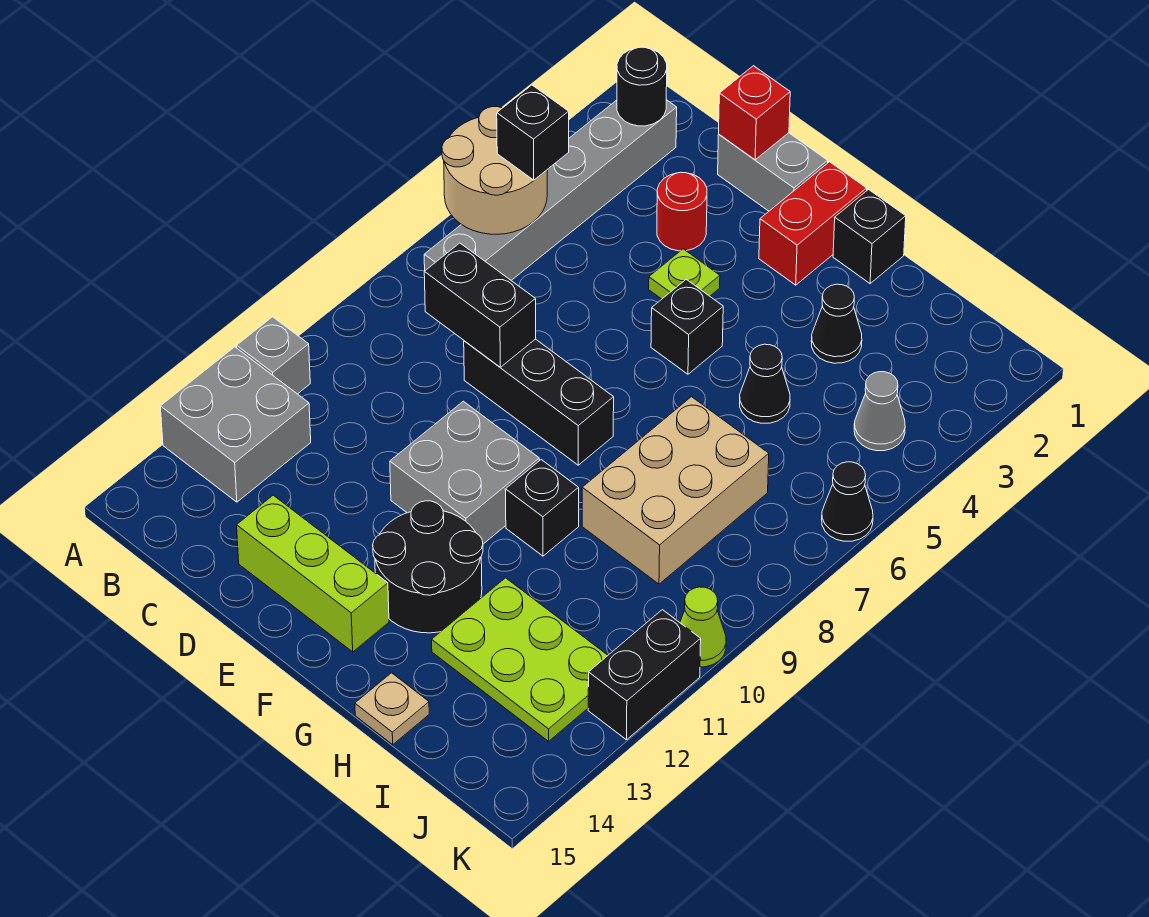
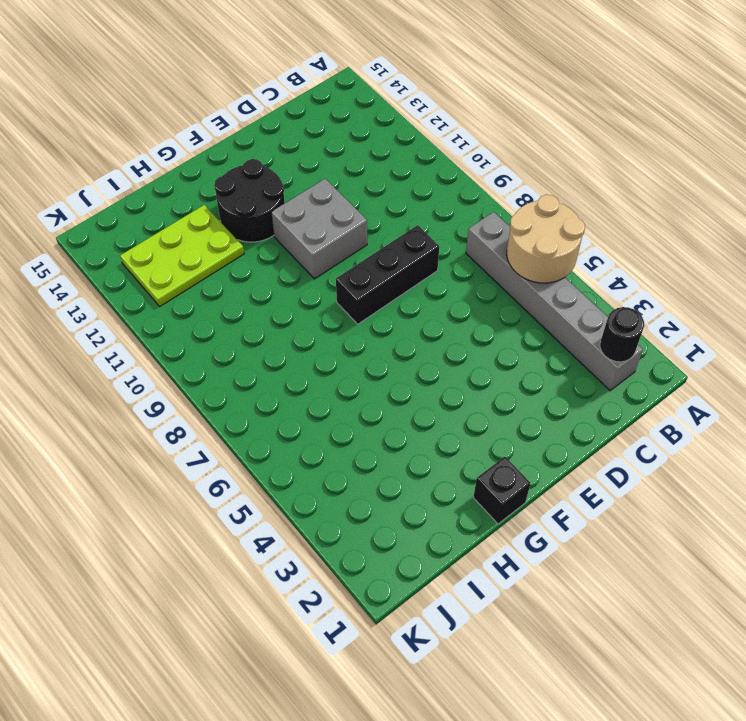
none -> grey 1x1 brick [237,317,310,394]
none -> grey 2x2 brick [160,347,311,502]
none -> grey 1x2 brick [718,133,828,211]

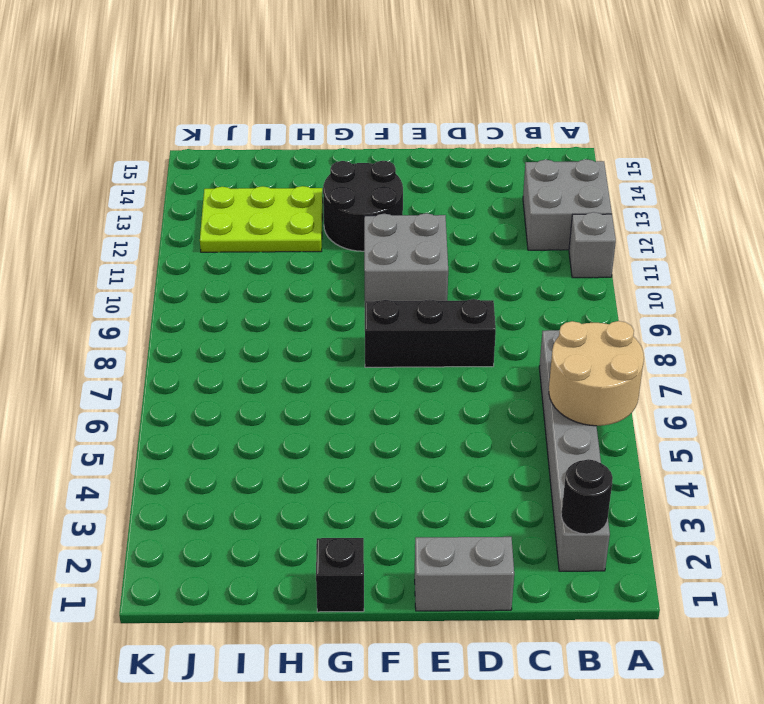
none -> red 1x1 round brick [657,172,707,251]
none -> lime 1x3 brick [237,495,389,652]
none -> lime 1x1 plate [649,249,720,299]

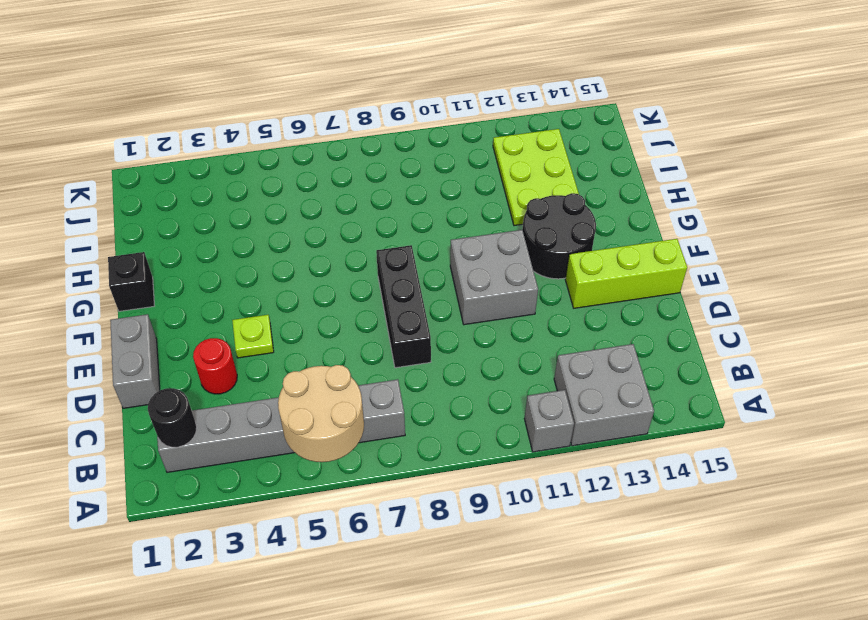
lime 1x3 brick [565,239,687,308] -> lime 1x3 brick turned to [237,495,389,652]
none -> red 1x2 brick [759,162,867,285]
none -> black 1x1 brick [651,279,723,374]
none -> black 1x1 brick [505,460,579,556]

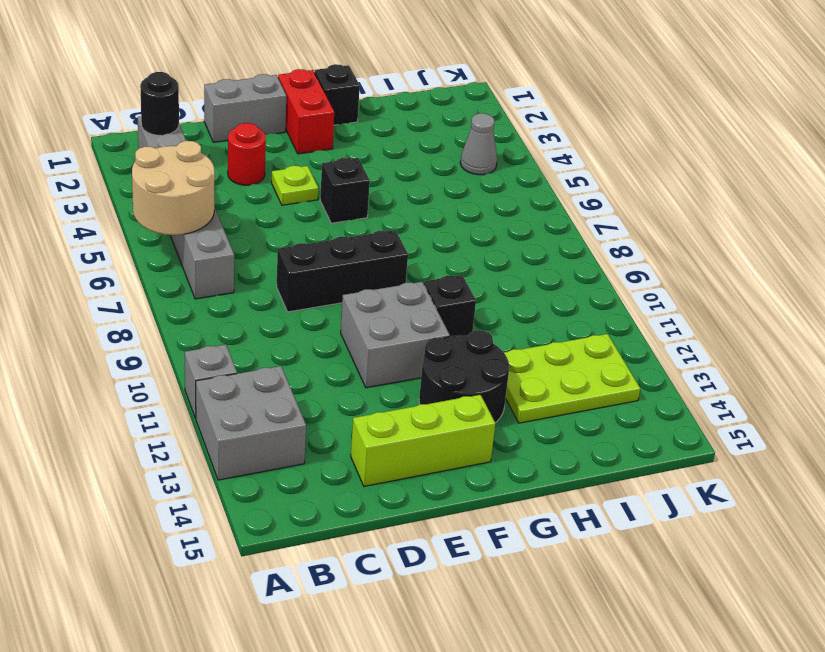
none -> black 1x1 cone [811,284,862,363]
none -> black 1x1 cone [740,344,790,423]
none -> tan 2x3 brick [582,397,769,584]

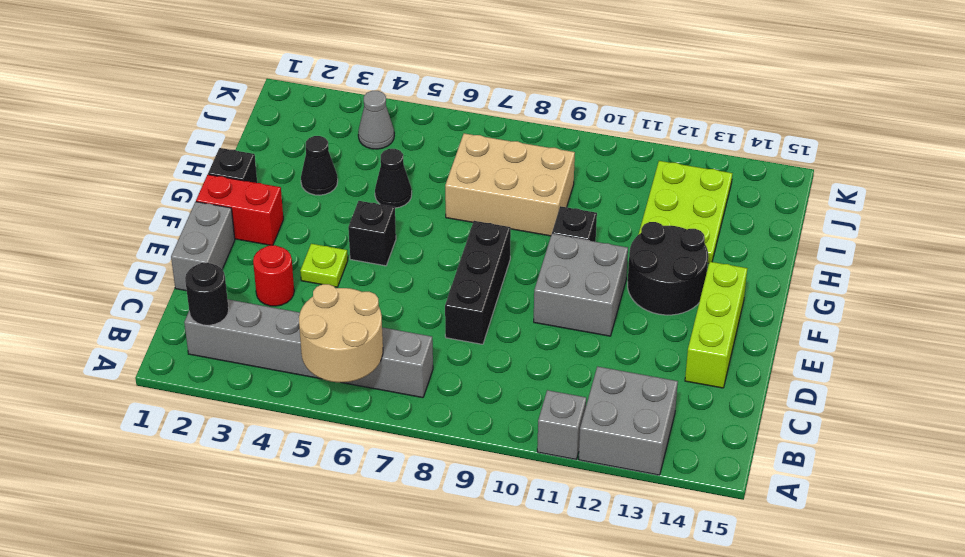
none -> tan 1x1 plate [355,673,429,745]
none -> black 1x1 cone [822,462,873,541]
none -> lime 1x1 cone [680,587,726,667]

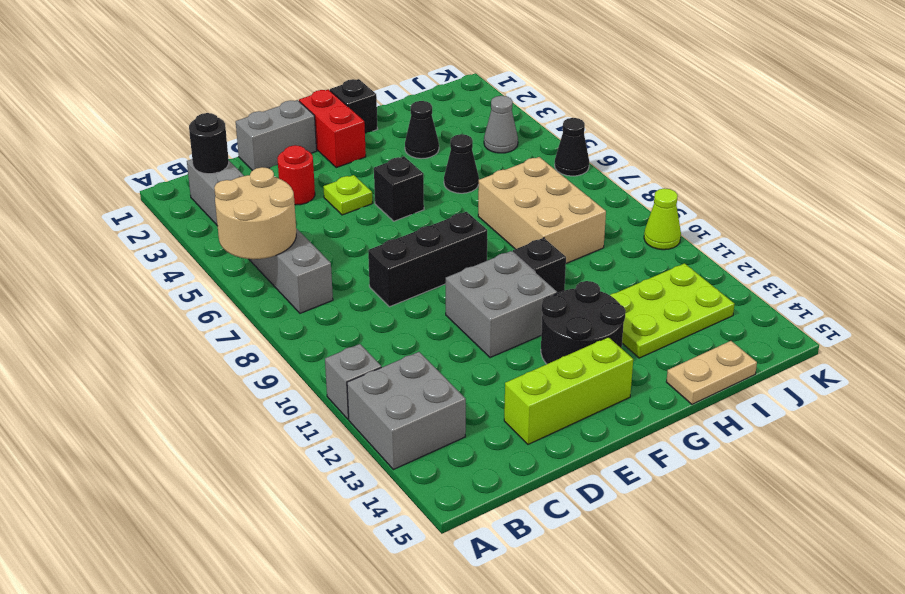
tan 1x2 plate [666,341,757,404] -> tan 1x1 plate [355,673,429,745]
none -> black 1x2 brick [588,610,701,740]
none -> black 1x2 brick [424,243,536,367]
none -> red 1x1 brick [719,66,790,160]

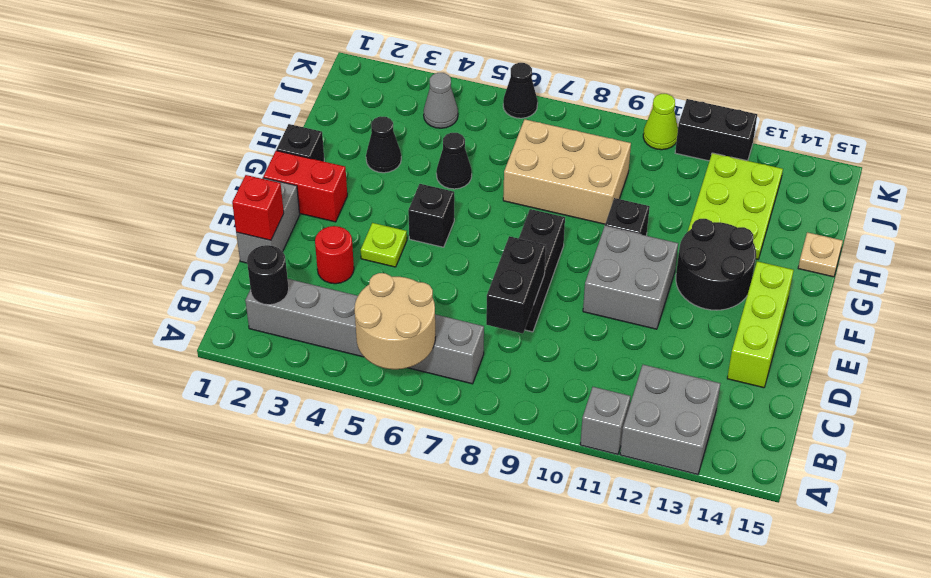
none -> black 1x1 brick [497,85,569,180]

